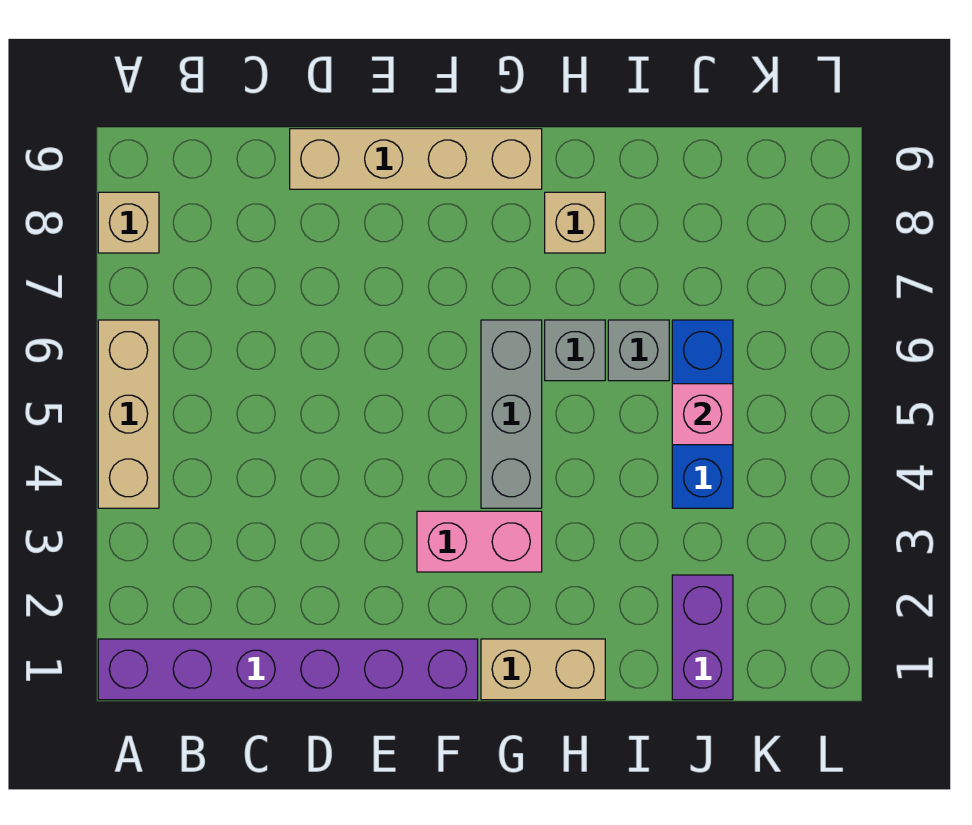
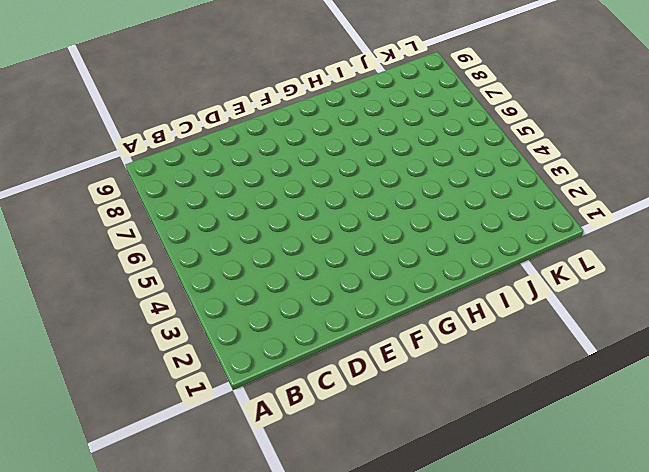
none -> purple 1x6 brick [98,639,478,700]
none -> tan 1x3 brick [98,320,159,508]
none -> tan 1x1 brick [98,192,159,253]

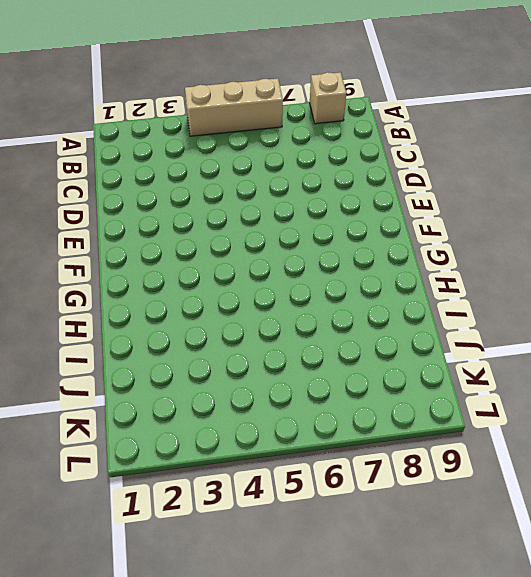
none -> purple 1x6 brick [98,639,478,700]
none -> tan 1x4 brick [290,129,542,189]
none -> pink 1x2 brick [417,511,542,572]

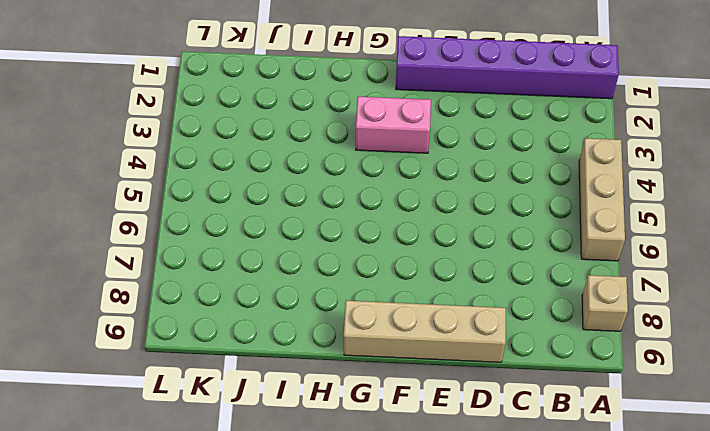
none -> tan 1x2 brick [481,639,605,700]
none -> grey 1x3 brick [481,320,542,508]
none -> grey 1x1 brick [545,320,605,381]

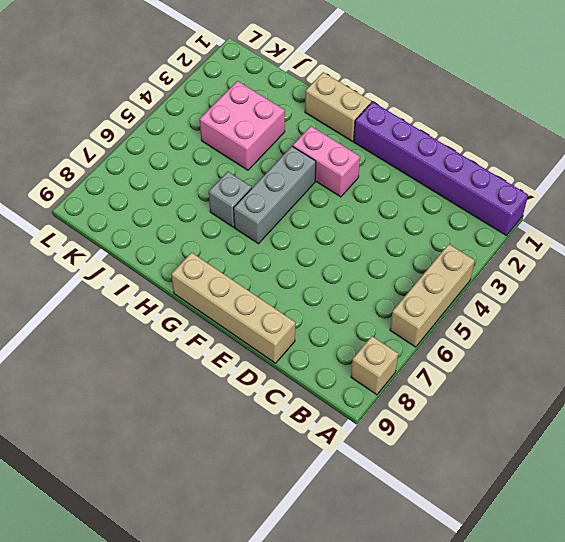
pink 2x2 brick [200,81,285,170] -> blue 1x3 brick [672,320,733,508]
none -> tan 1x1 brick [545,192,605,253]
none -> grey 1x1 brick [608,320,669,381]
none -> purple 1x2 brick [672,575,733,700]

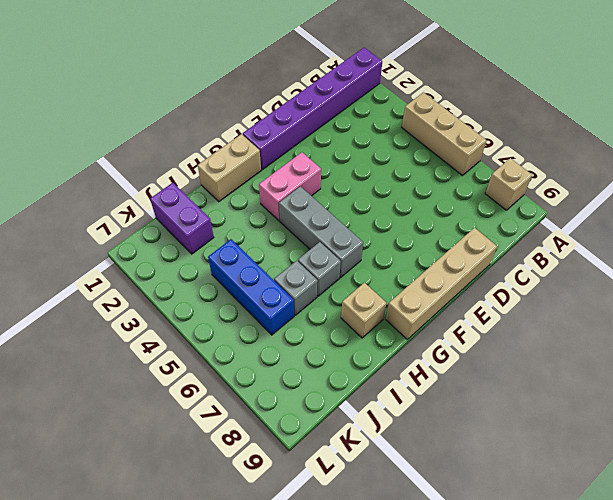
none -> pink 1x1 brick [672,384,733,445]

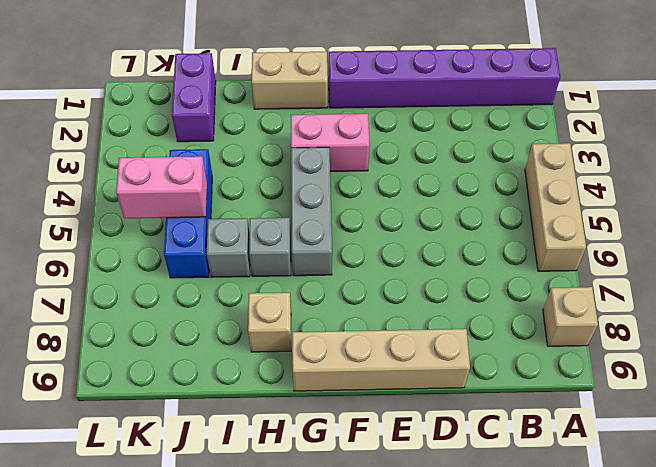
pink 1x2 brick [116,156,207,218] -> pink 1x1 brick [672,384,733,445]

